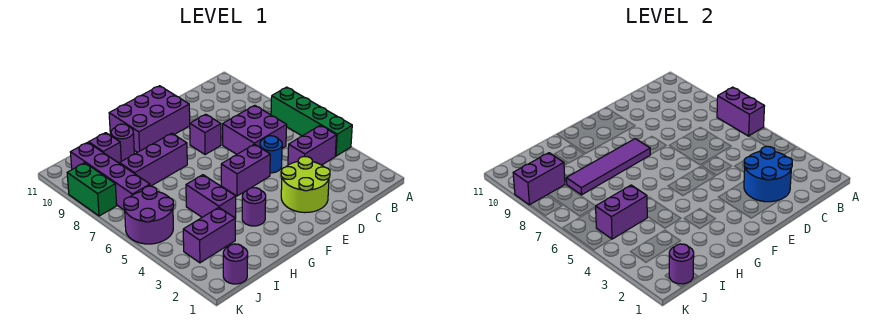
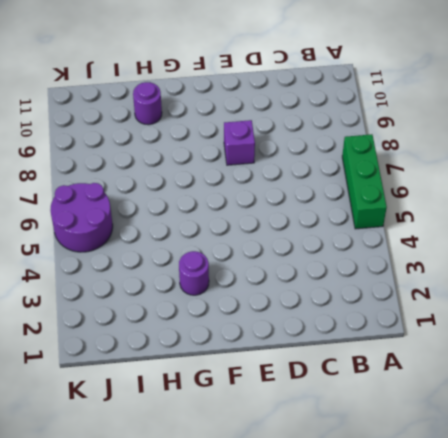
green 1x3 brick [342,134,387,229] -> green 1x4 brick [271,87,352,156]
none -> purple 1x2 brick [288,125,336,165]
none -> purple 2x2 brick [223,105,287,154]
none -> lime 2x2 round brick [281,157,330,213]

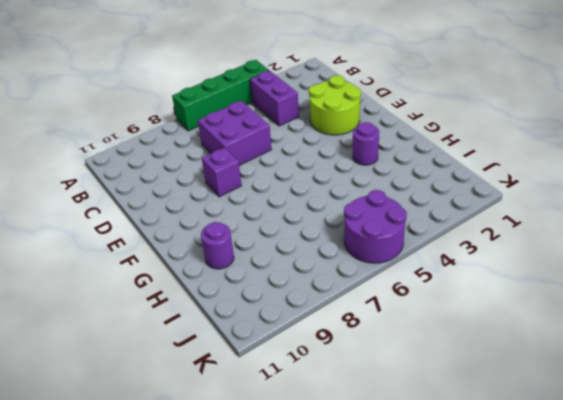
none -> blue 1x1 round brick [260,136,282,173]
none -> purple 1x2 brick [221,144,270,196]
none -> purple 2x3 brick [109,86,190,152]

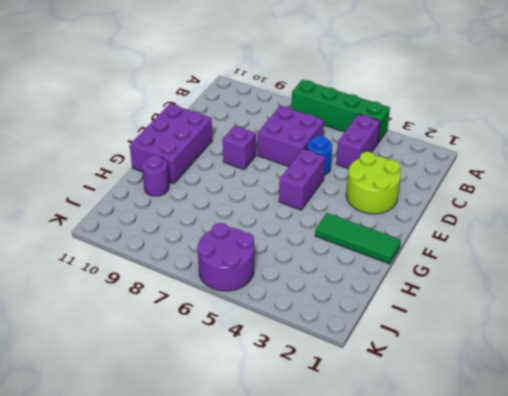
green 1x3 tile [315,213,401,264] -> purple 1x1 round brick [242,188,266,226]
none -> purple 1x3 brick [120,133,187,186]
none -> purple 1x2 brick [186,175,236,218]
none -> purple 1x2 brick [183,208,235,263]

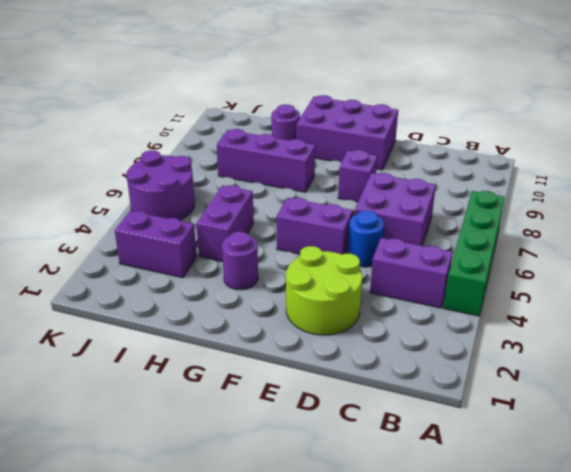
none -> purple 1x1 brick [89,133,121,163]
none -> purple 1x1 round brick [223,244,248,284]
none -> purple 1x4 brick [70,142,150,210]

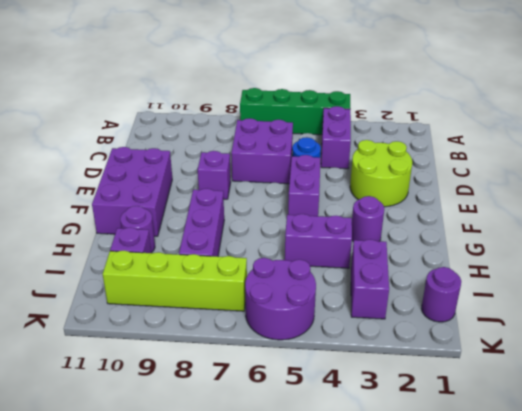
lime 1x4 brick [103,251,247,311] -> purple 1x4 brick [70,142,150,210]
none -> green 1x2 brick [67,163,117,216]
none -> purple 1x2 brick [717,87,764,136]
none -> blue 2x2 round brick [744,146,792,202]

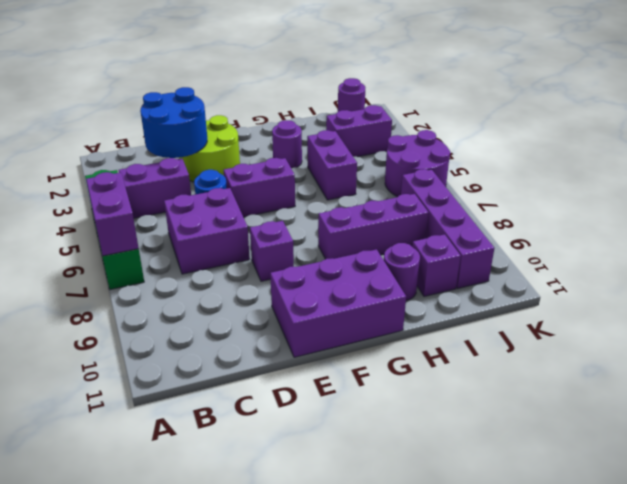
none -> green 1x2 brick [67,163,117,216]
none -> purple 1x4 tile [566,139,650,195]
none -> purple 1x2 brick [596,185,647,239]

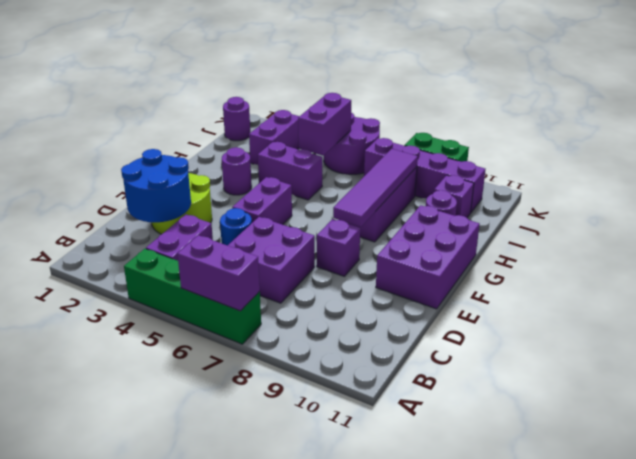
none -> purple 1x1 round brick [669,244,694,284]
none -> purple 1x2 brick [513,153,565,205]

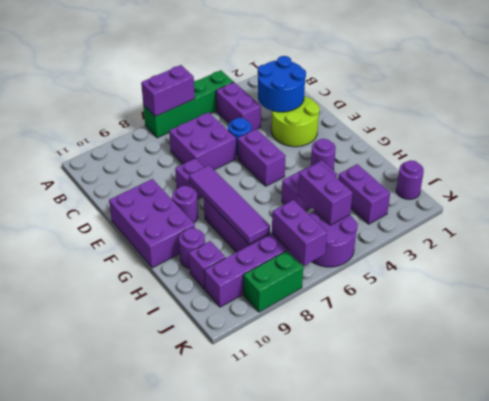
purple 1x1 round brick [172,186,198,223] -> purple 1x1 round brick moved to [669,244,694,284]
purple 1x2 brick [272,200,327,266] -> purple 1x2 brick moved to [513,153,565,205]

